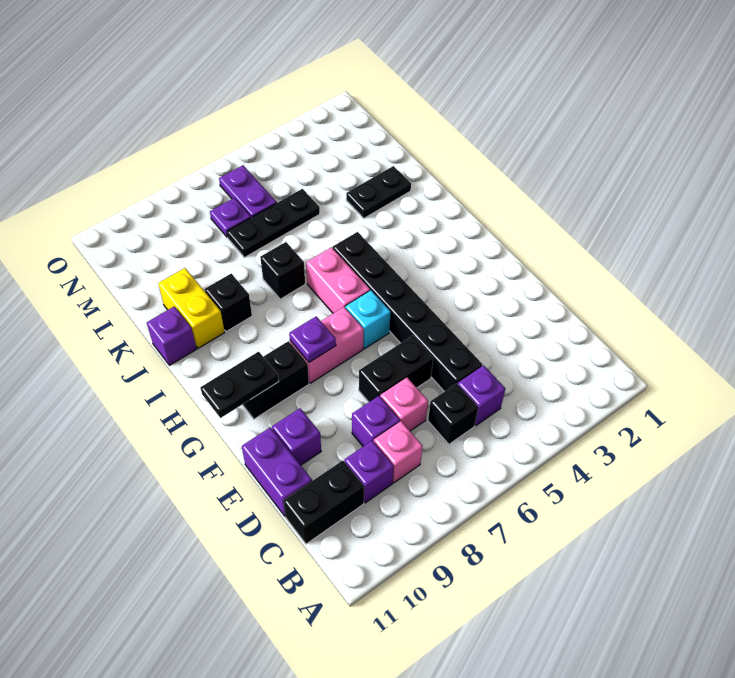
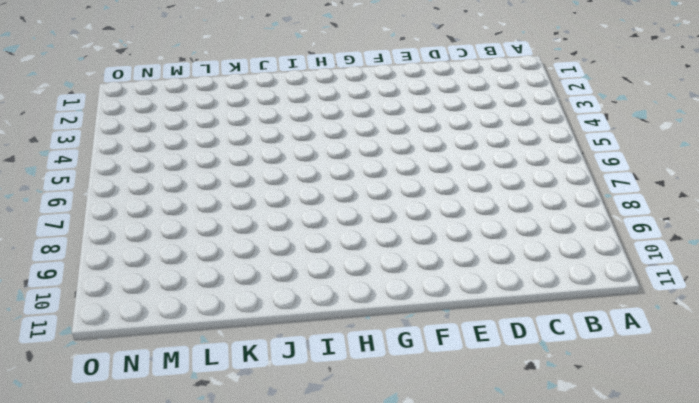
none -> purple 1x1 brick [458,365,505,426]
none -> black 1x1 brick [428,384,478,444]
none -> pink 1x1 brick [374,421,423,483]

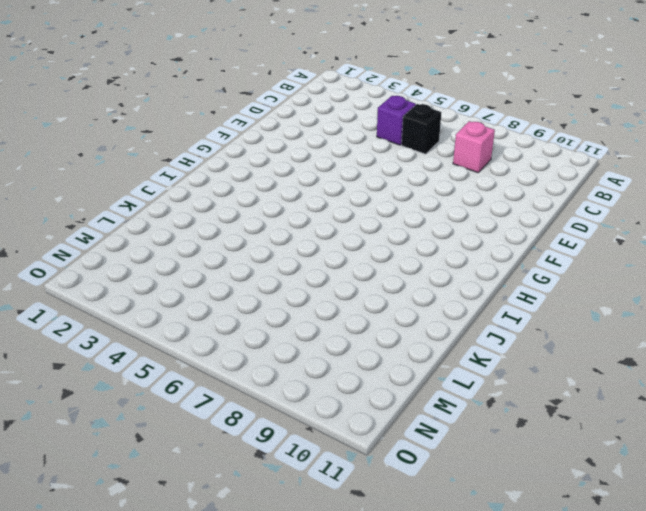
none -> purple 1x1 brick [344,441,394,503]
none -> black 1x2 brick [284,461,364,544]
none -> black 1x6 brick [333,232,482,392]

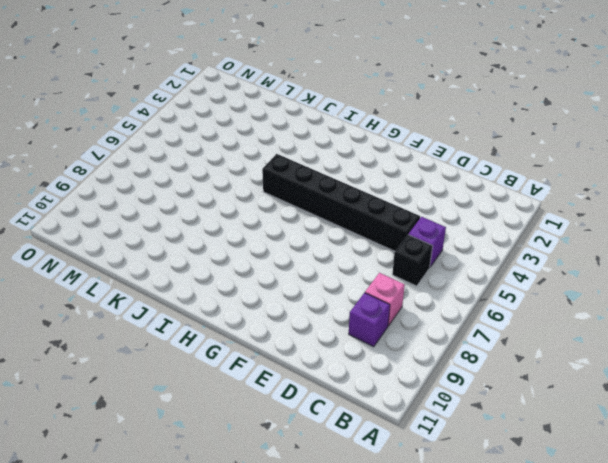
none -> black 1x2 brick [284,461,364,544]
none -> pink 1x1 brick [380,378,428,431]
none -> purple 1x1 brick [352,396,400,446]

